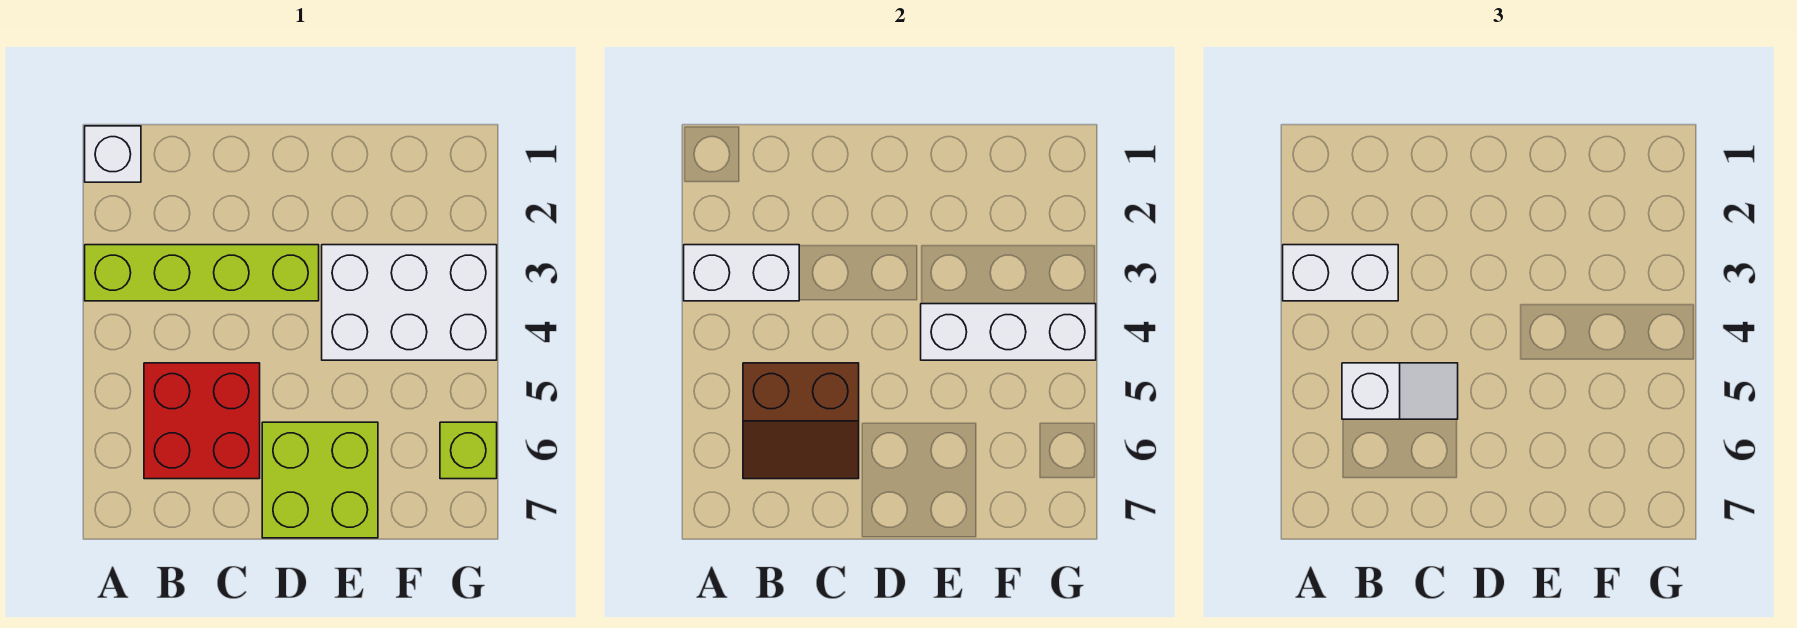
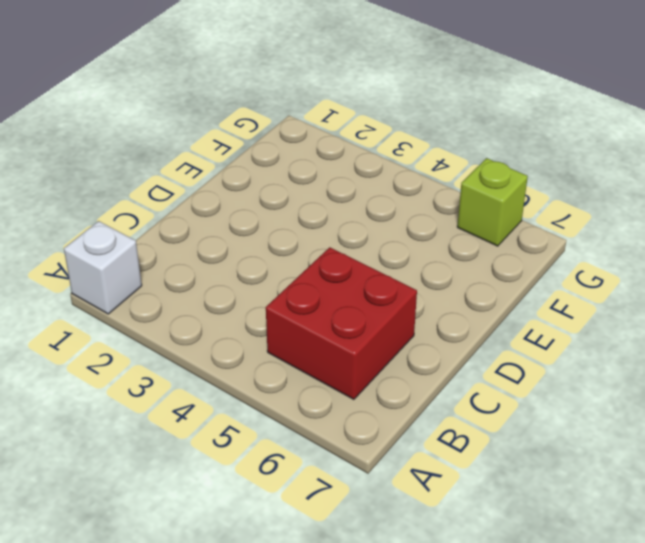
none -> lime 1x4 brick [85,245,319,301]
none -> lime 2x2 brick [262,422,378,538]

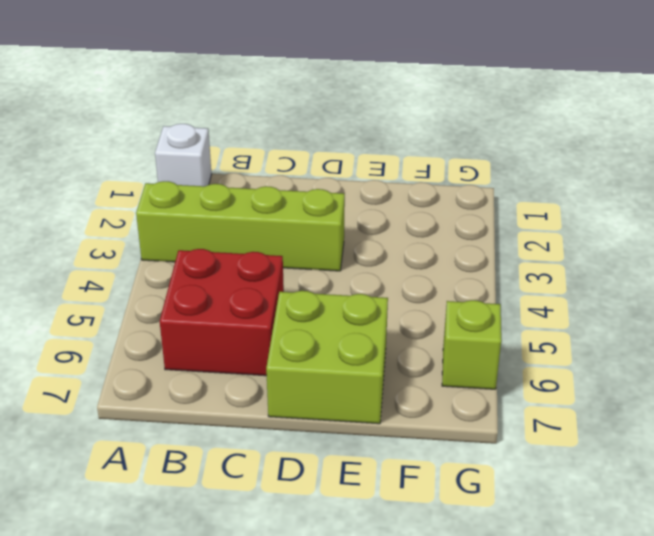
none -> white 2x3 brick [322,245,497,360]
none -> white 1x2 brick [684,245,799,301]

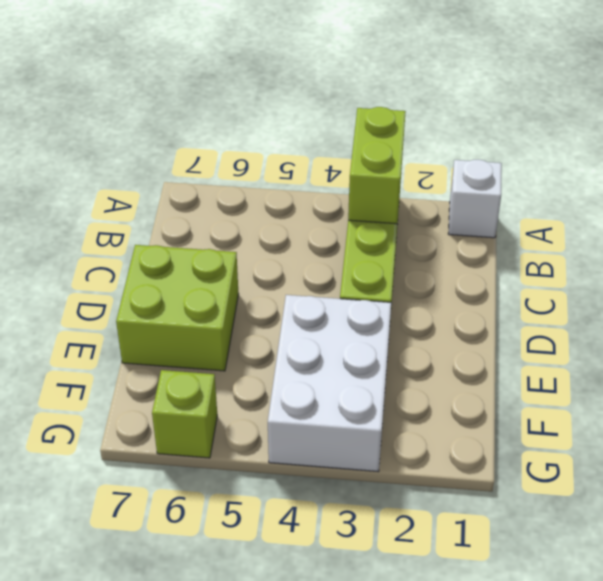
lime 1x2 brick [348,107,406,224] -> white 1x2 brick [684,245,799,301]
none -> red 2x2 brick [144,363,260,479]
none -> brown 2x2 slope [743,363,859,479]

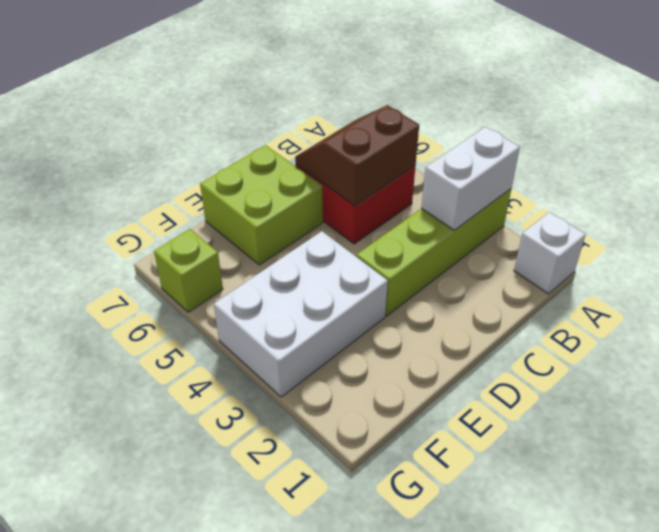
none -> white 1x3 brick [921,304,1096,360]
none -> white 1x2 brick [1283,245,1398,301]

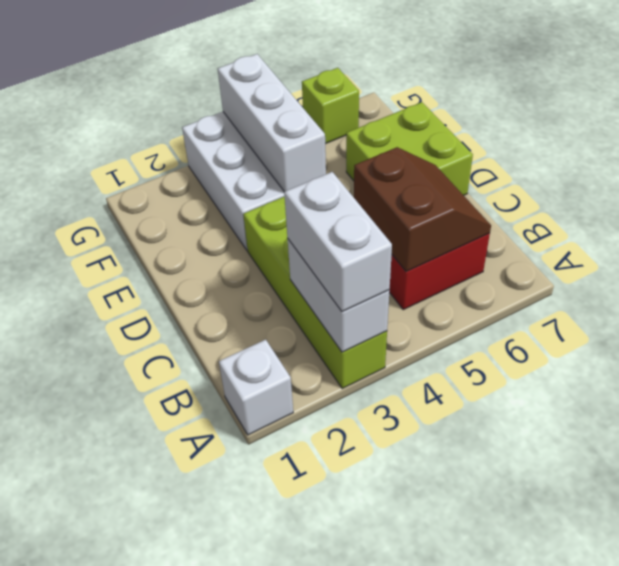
none -> white 1x2 slope [1342,363,1458,419]

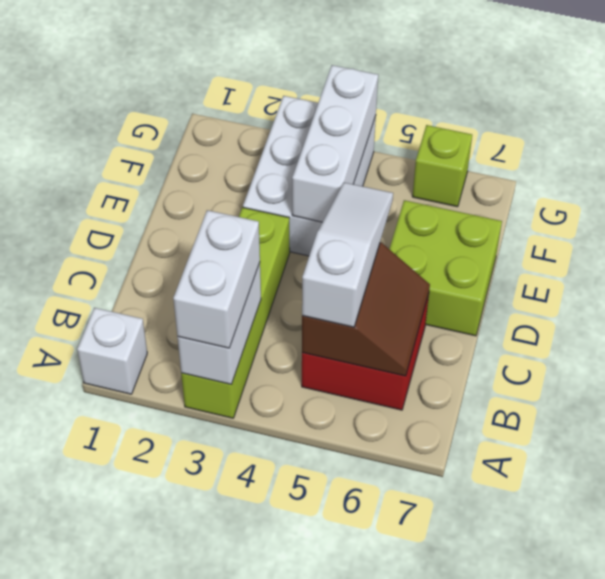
white 1x3 slope [302,183,393,327] -> white 1x2 slope [1342,363,1458,419]

